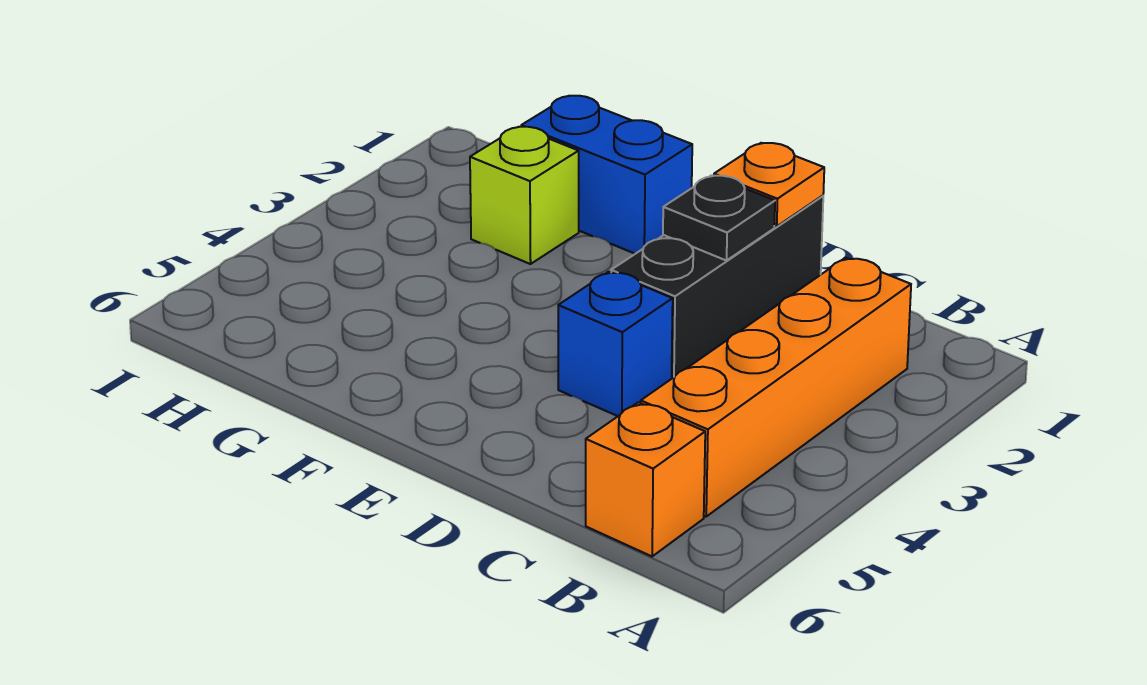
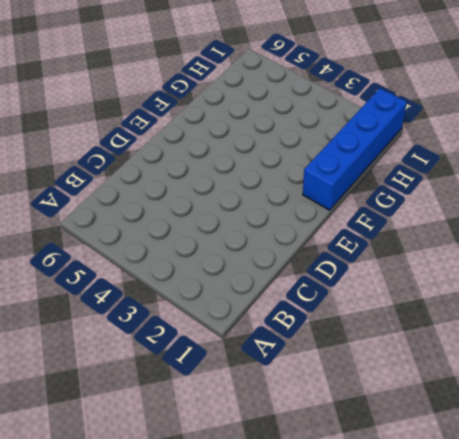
blue 1x4 brick [303,88,407,210] -> blue 1x2 brick [521,96,692,254]
none -> orange 1x4 brick [641,258,911,517]
none -> orange 1x1 brick [586,402,705,556]

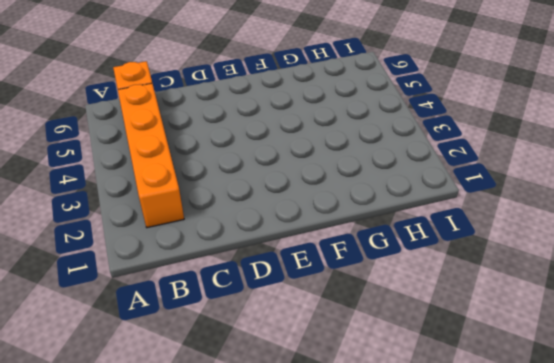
none -> black 1x3 brick [611,196,823,378]
none -> blue 1x1 brick [558,272,673,416]

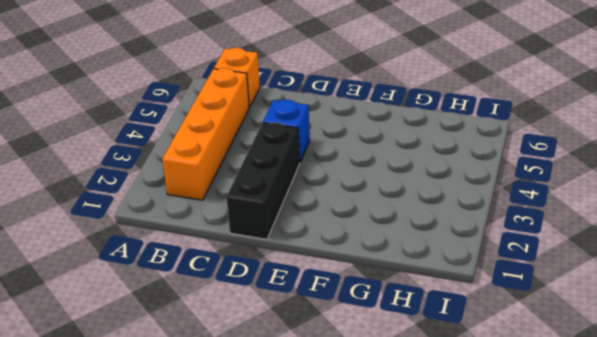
none -> blue 1x2 brick [521,96,692,254]
none -> lime 1x1 brick [470,127,579,264]

